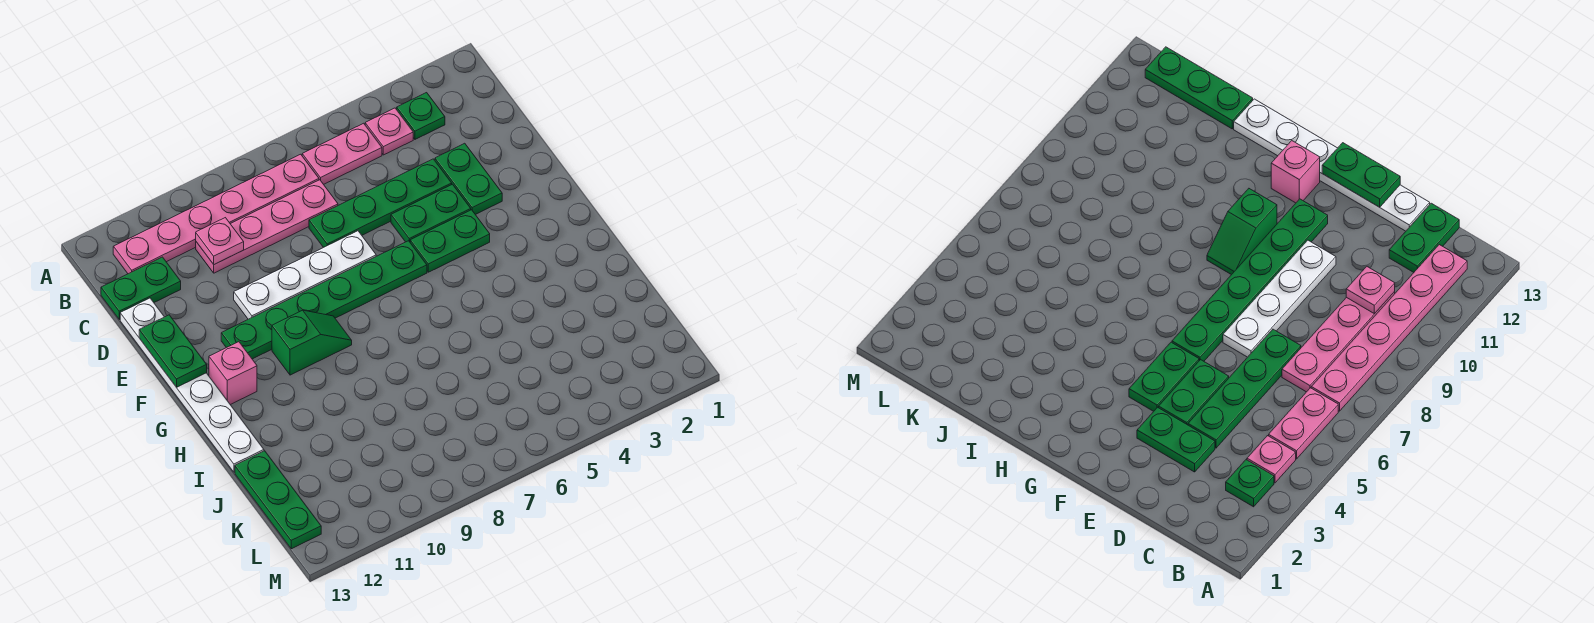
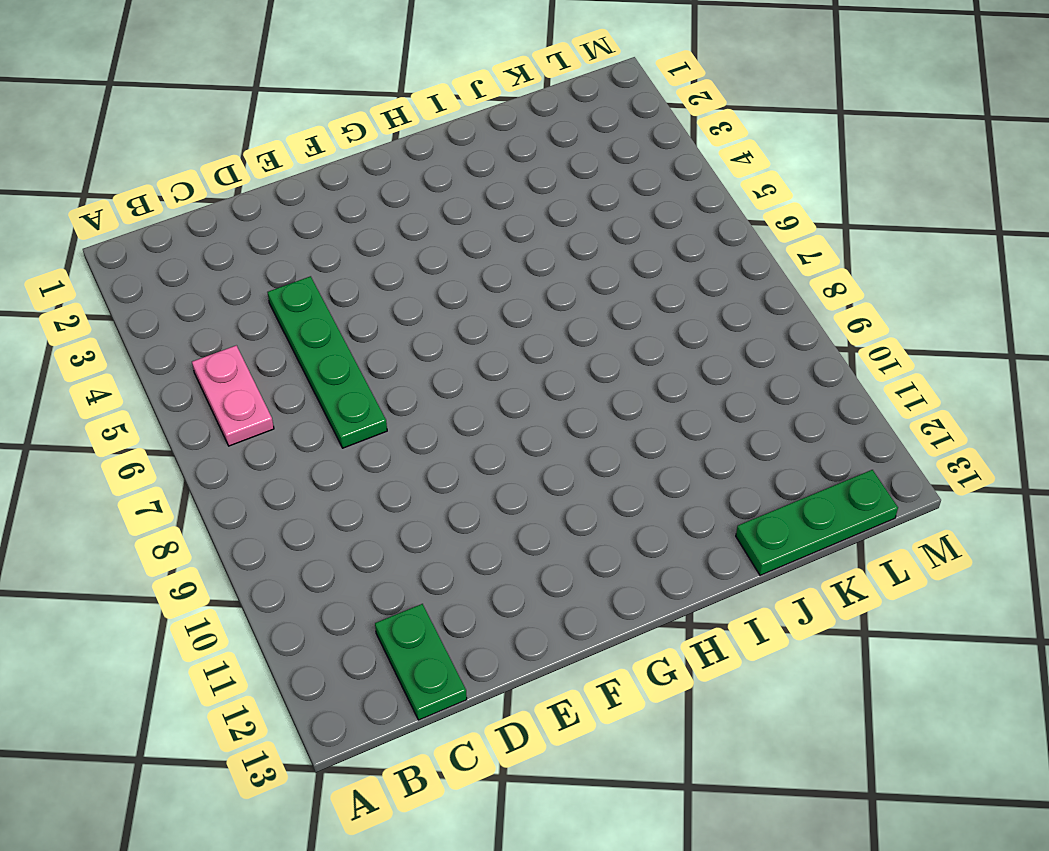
none -> green 1x1 plate [397,93,445,139]
none -> pink 1x1 plate [365,108,413,155]
none -> pink 1x6 plate [113,154,319,274]

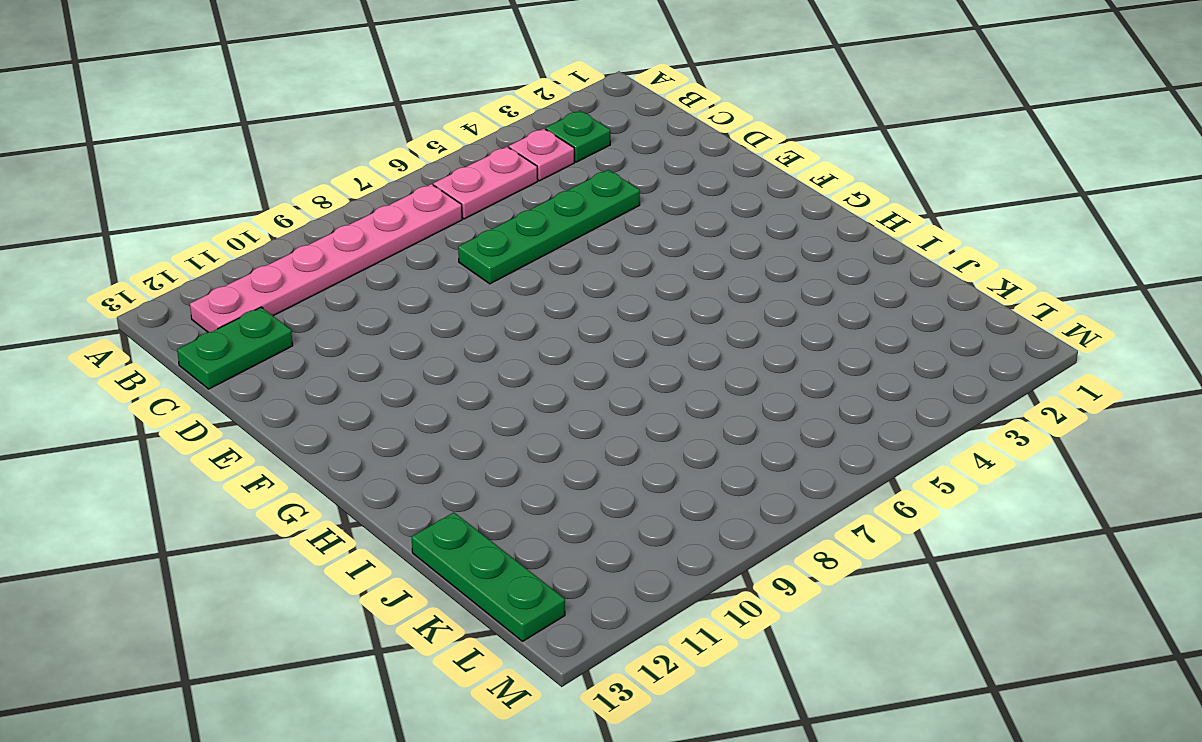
none -> pink 1x4 plate [196,180,338,273]
none -> green 1x2 plate [435,143,502,215]
none -> white 1x6 plate [120,298,264,472]

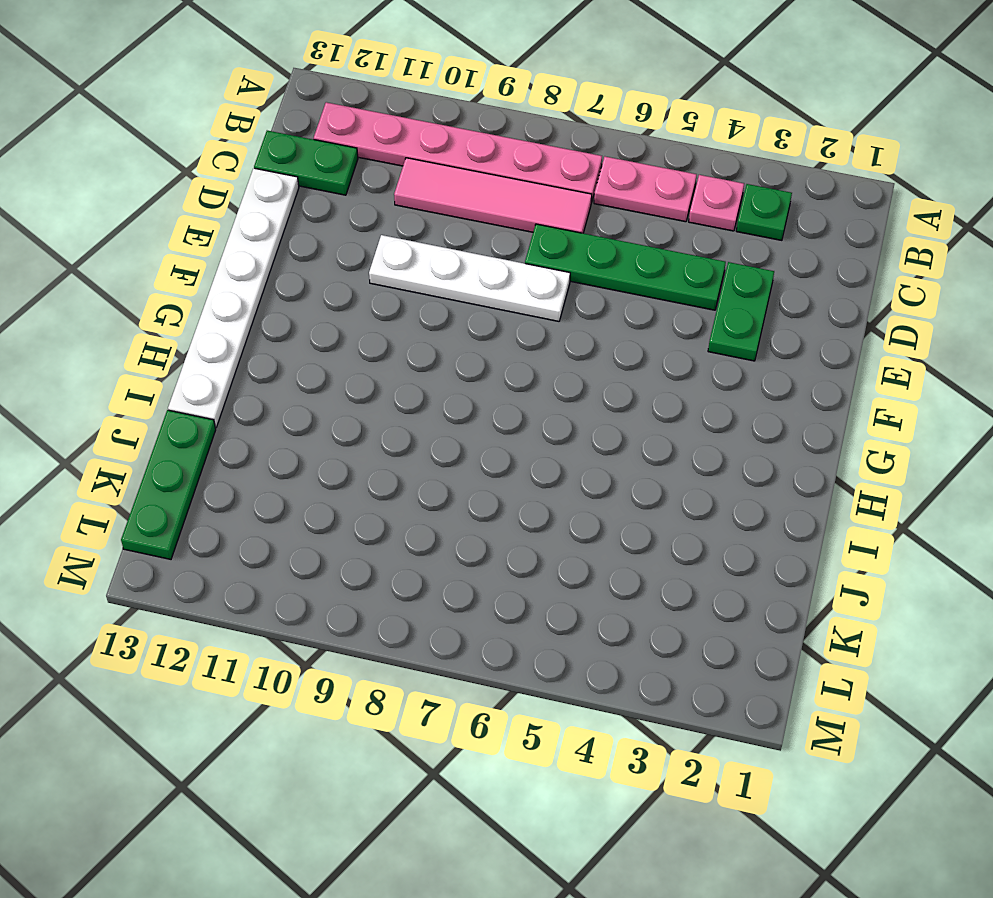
pink 1x4 tile [394,158,592,233] -> pink 1x4 plate [196,180,338,273]
none -> green 1x2 plate [391,184,471,242]
none -> green 1x2 plate [410,210,490,272]
none -> green 1x6 plate [221,241,427,359]

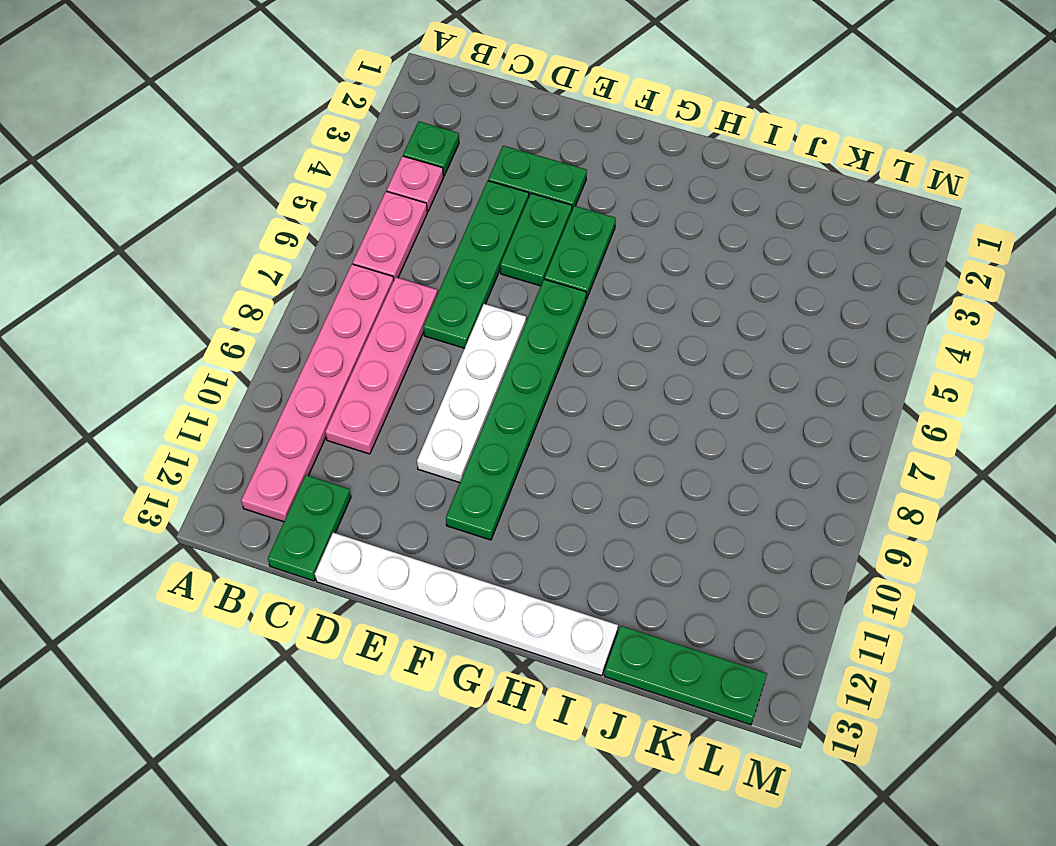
none -> green 1x2 slope [272,310,352,375]
none -> pink 1x1 brick [209,342,257,405]
none -> pink 1x1 plate [196,218,244,264]

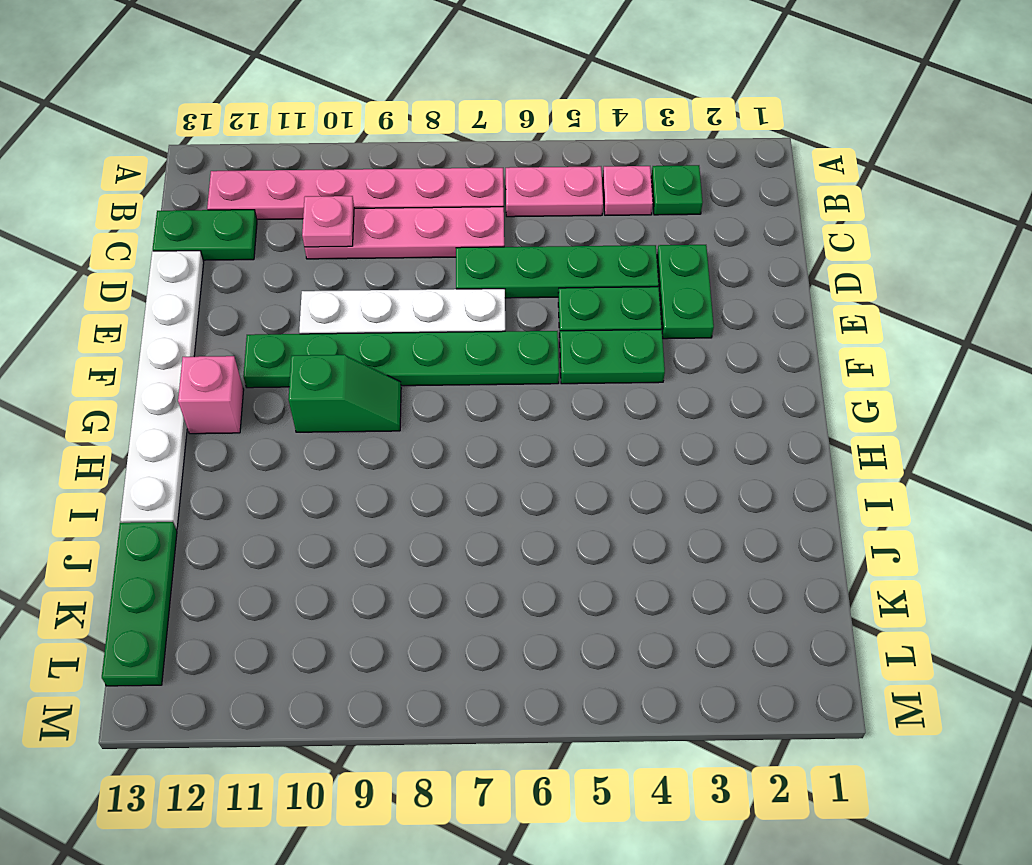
none -> green 1x2 plate [139,315,207,387]

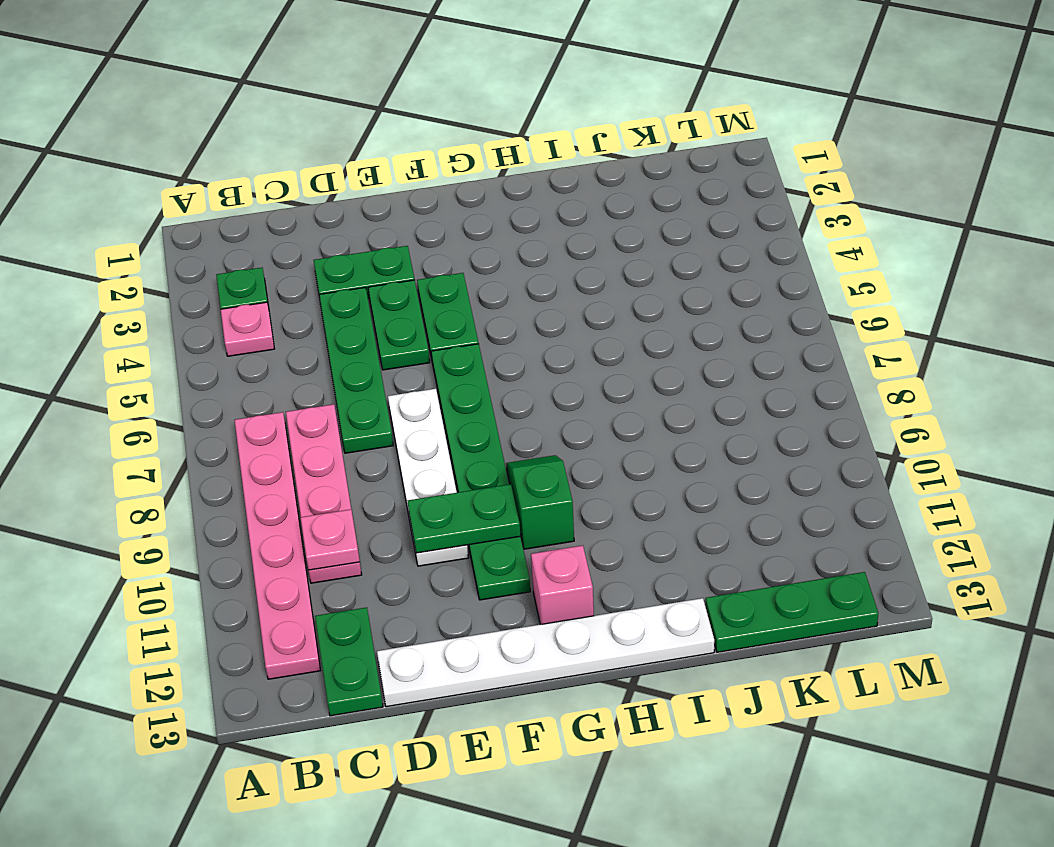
green 1x2 plate [408,484,520,553] -> green 1x2 plate moved to [139,315,207,387]
none -> pink 1x2 plate [302,123,382,184]

